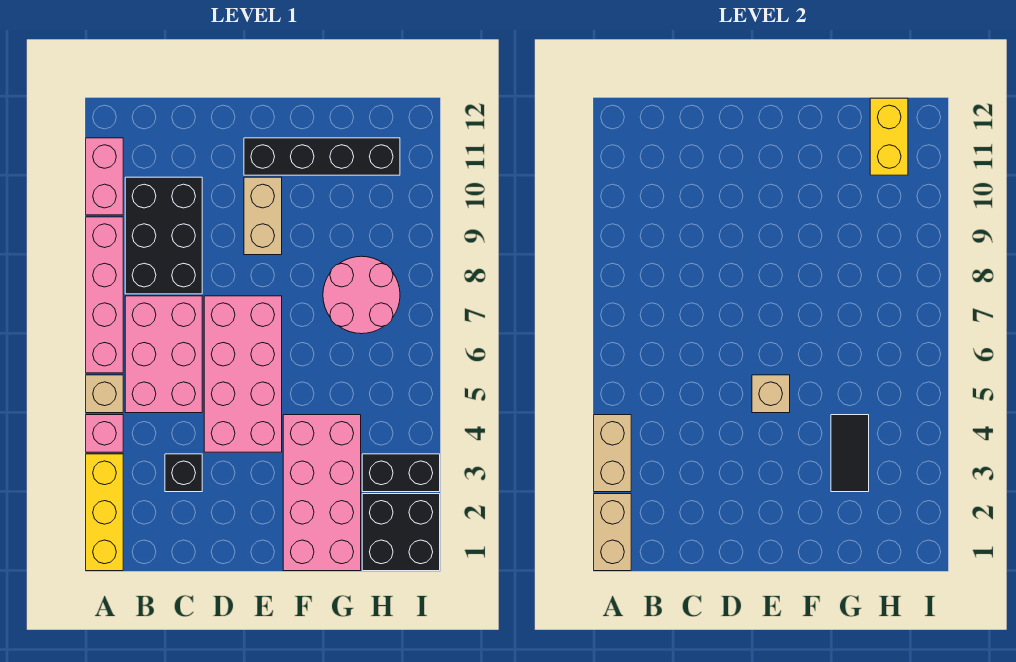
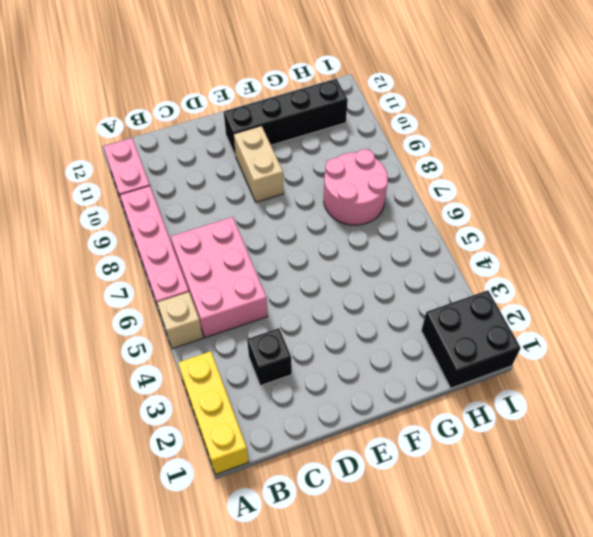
none -> pink 1x1 brick [86,415,123,452]
none -> black 2x3 brick [125,177,202,294]
none -> pink 2x4 brick [204,296,282,452]

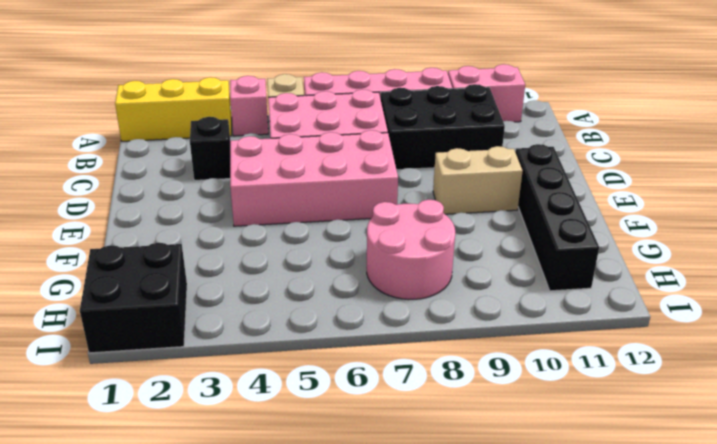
none -> pink 2x4 brick [283,415,361,571]
none -> black 1x2 brick [362,454,440,492]
none -> tan 1x2 brick [594,494,631,571]

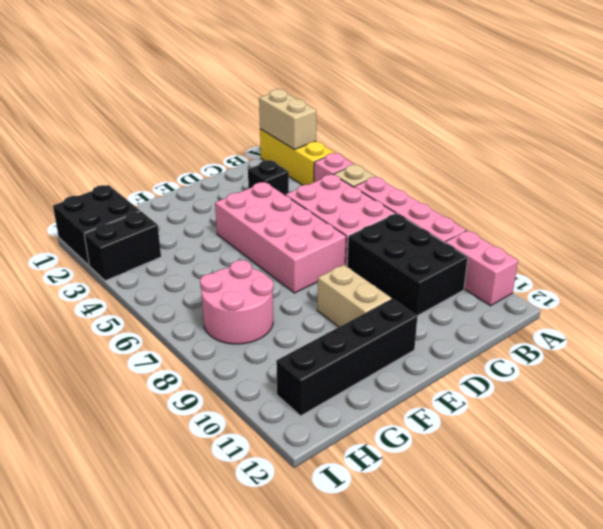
none -> pink 2x4 brick [283,415,361,571]
none -> tan 1x2 brick [594,415,631,492]
none -> tan 1x1 brick [752,375,790,413]

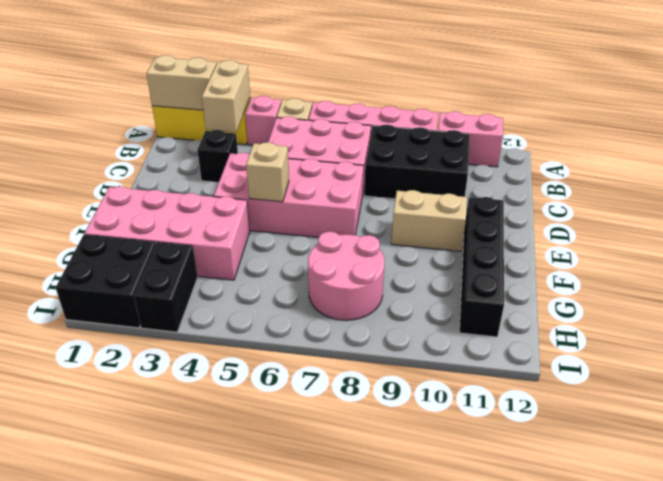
tan 1x2 brick [202,60,250,132] -> tan 1x2 brick turned to [594,415,631,492]
none -> black 1x2 tile [831,415,869,492]
none -> yellow 1x2 brick [870,98,908,175]

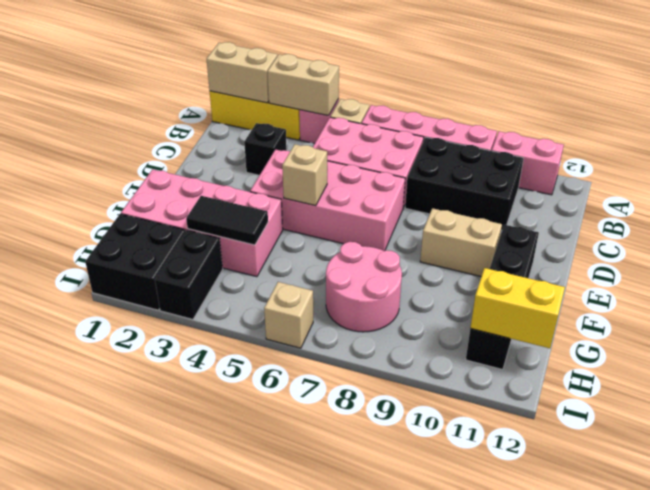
tan 1x1 brick [264,282,313,348] -> none

